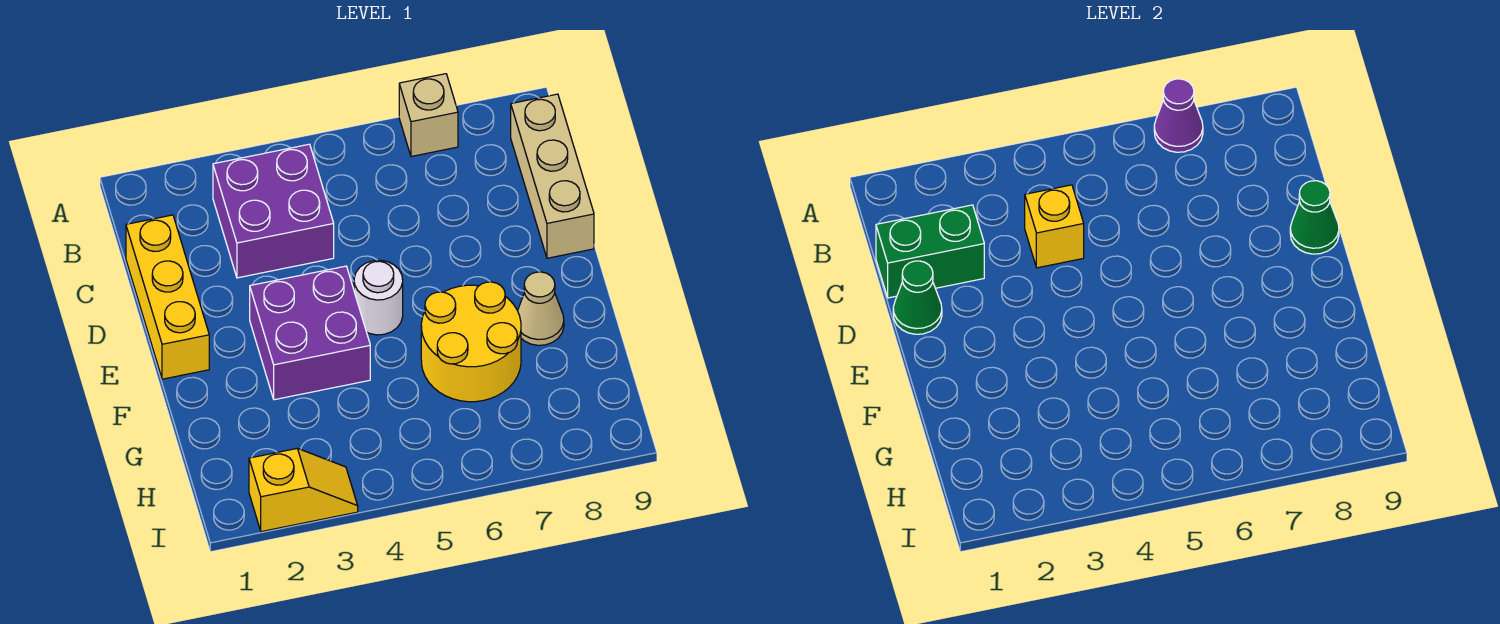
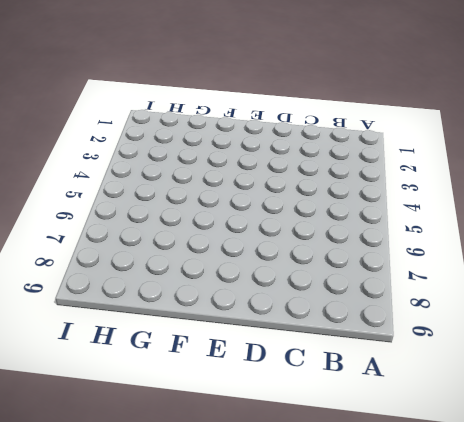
none -> tan 1x1 brick [399,74,458,157]
none -> purple 2x2 brick [213,144,334,278]
none -> tan 1x3 brick [511,94,594,258]

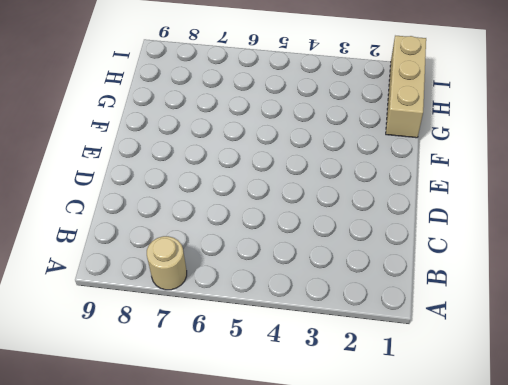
tan 1x1 round brick [147,236,187,290] -> tan 1x1 brick [399,74,458,157]
tan 1x3 brick [386,36,426,138] -> tan 1x3 brick moved to [511,94,594,258]
none -> purple 2x2 brick [213,144,334,278]
none -> yellow 1x3 brick [126,215,209,379]
none -> purple 2x2 brick [250,266,370,400]

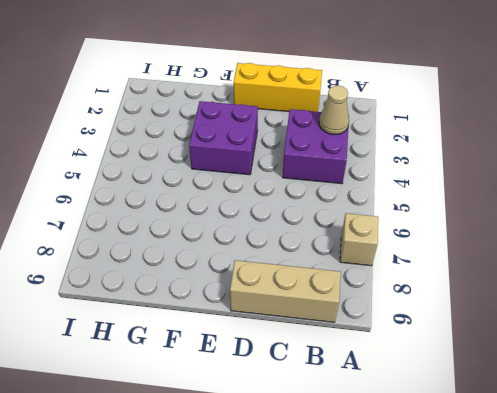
tan 1x1 cone [319,86,349,134] -> tan 1x1 cone moved to [518,272,564,345]
none -> white 1x1 round brick [354,260,403,335]
none -> yellow 2x2 round brick [421,282,521,402]
none -> yellow 1x2 slope [249,448,358,532]

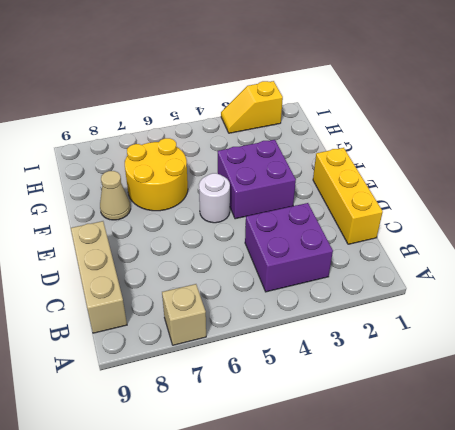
none -> purple 1x1 cone [1154,79,1203,152]
none -> green 1x2 brick [876,205,984,298]
none -> yellow 1x1 brick [1025,185,1084,268]

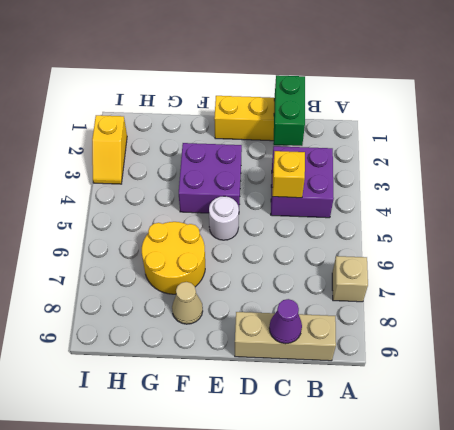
purple 1x1 cone [269,299,302,344] -> purple 1x1 cone moved to [1154,79,1203,152]
none -> green 1x1 cone [893,261,942,334]
none -> green 1x1 cone [1290,181,1339,254]

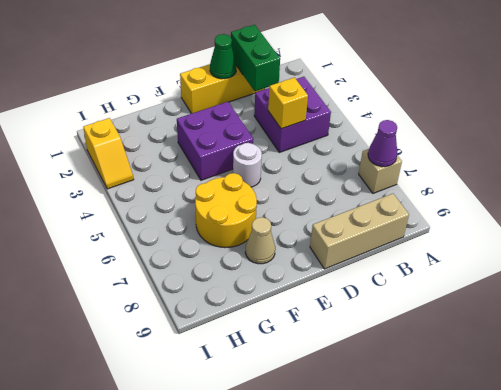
none -> green 1x1 cone [1290,181,1339,254]

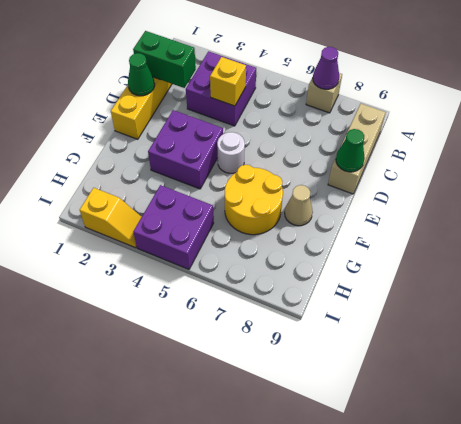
purple 2x2 brick [133,185,214,269] -> none

